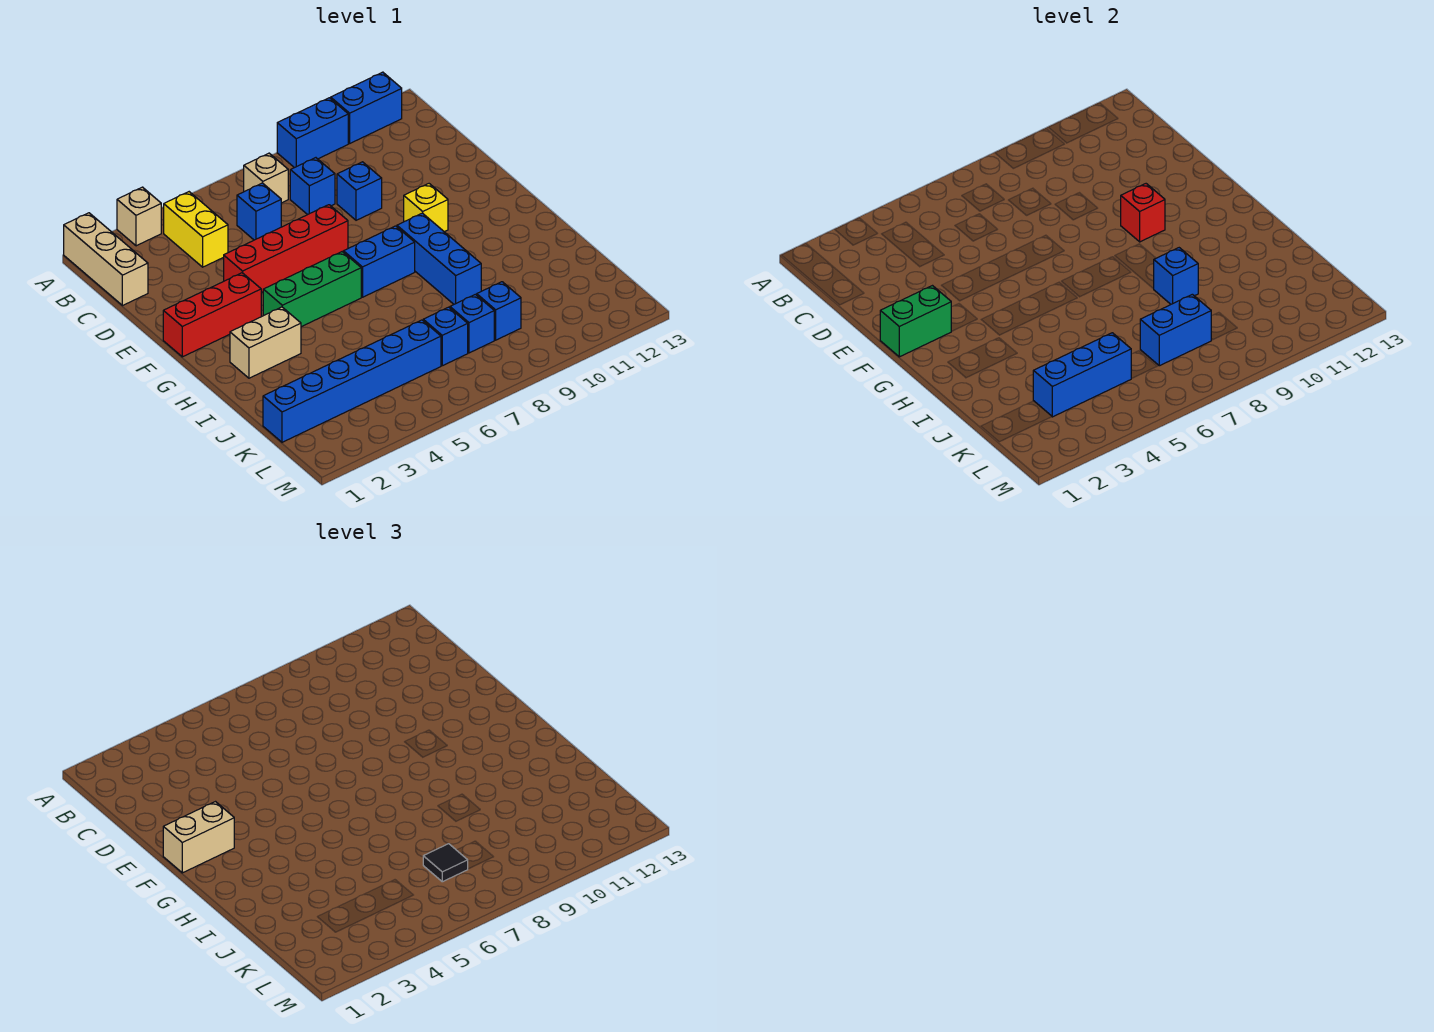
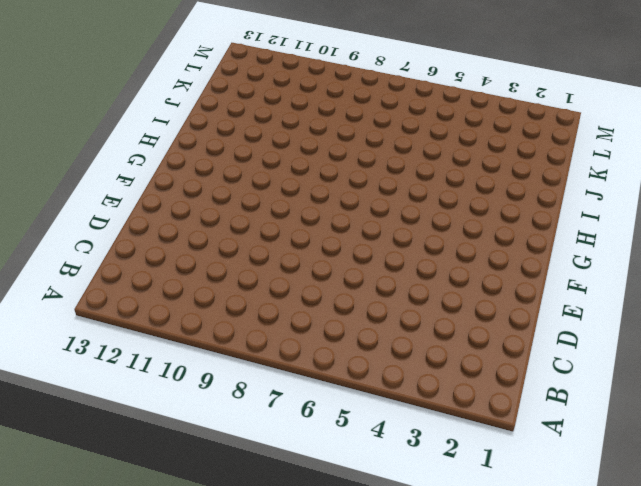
none -> tan 1x3 brick [64,213,148,306]
none -> tan 1x1 brick [117,187,161,246]
none -> blue 1x2 brick [277,98,348,168]

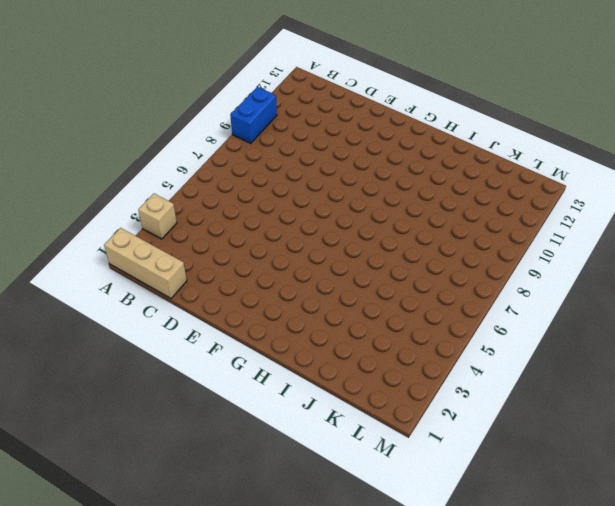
none -> blue 1x2 brick [331,72,402,143]
none -> yellow 1x2 brick [164,192,228,267]
none -> tan 1x1 brick [244,153,288,203]

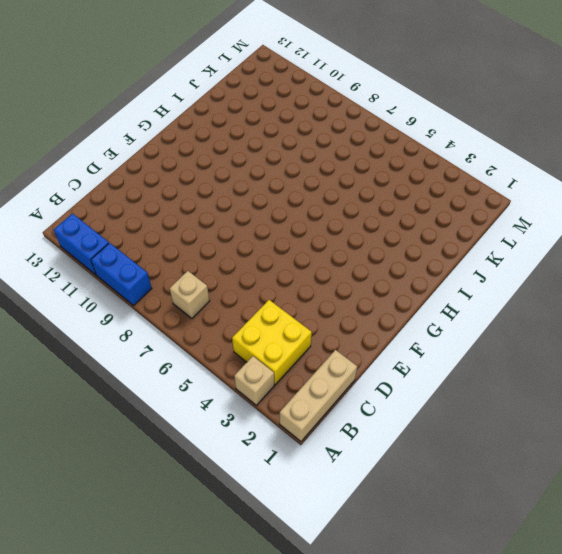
yellow 2x2 brick [232,300,312,385] -> yellow 1x2 brick [164,192,228,267]
none -> blue 1x1 brick [237,183,281,240]
none -> blue 1x1 brick [290,158,335,215]
none -> blue 1x1 brick [337,162,382,220]

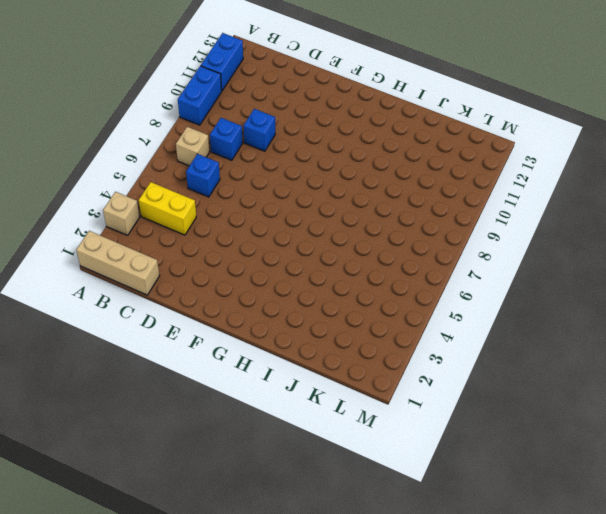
none -> red 1x4 brick [224,205,348,293]
none -> red 1x3 brick [163,273,261,357]
none -> yellow 1x1 brick [404,184,448,232]

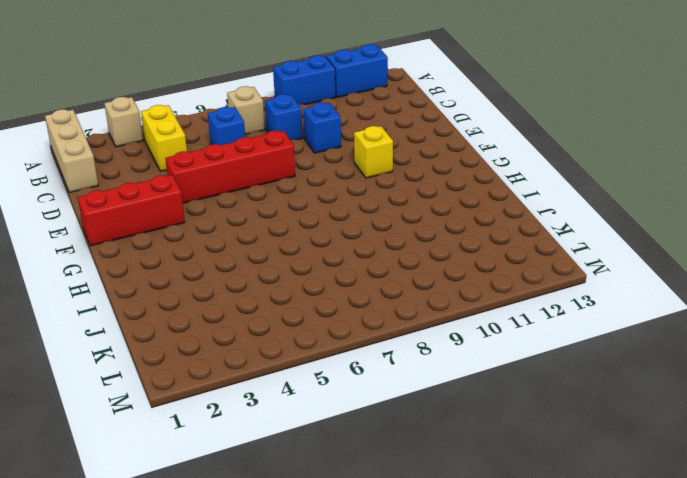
none -> green 1x3 brick [263,252,361,327]
none -> blue 1x2 brick [344,226,415,297]
none -> blue 1x3 brick [397,213,481,304]

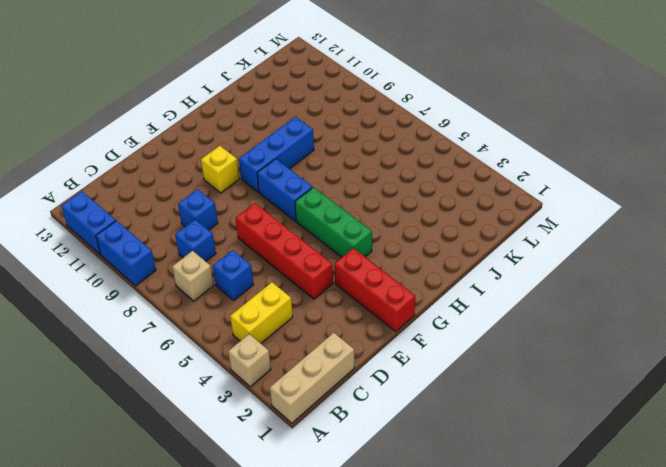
none -> tan 1x2 brick [230,307,301,378]
none -> blue 1x6 brick [263,320,441,442]
none -> blue 1x1 brick [423,307,468,366]

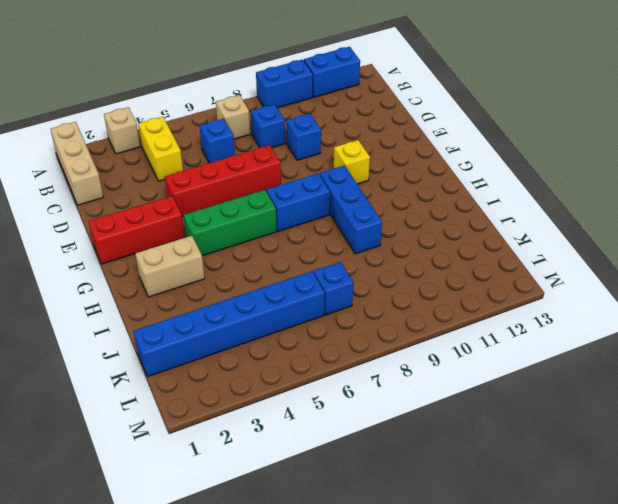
none -> blue 1x1 brick [450,294,494,353]
none -> blue 1x1 brick [477,282,521,340]
none -> green 1x2 brick [880,286,951,357]

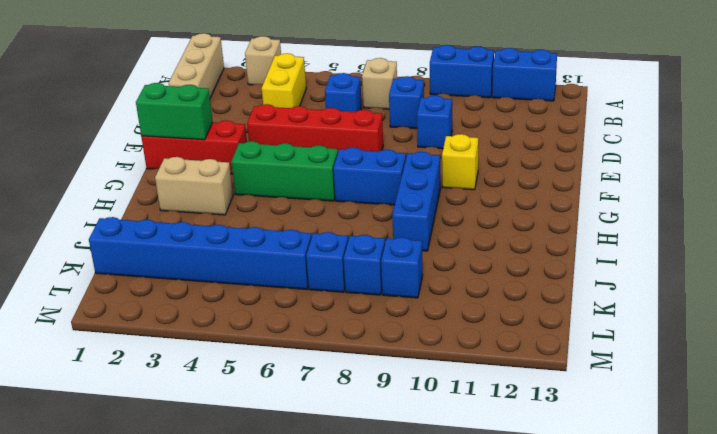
none -> red 1x1 brick [1121,184,1165,242]
none -> blue 1x1 brick [1154,248,1198,304]
none -> blue 1x3 brick [1033,333,1131,417]

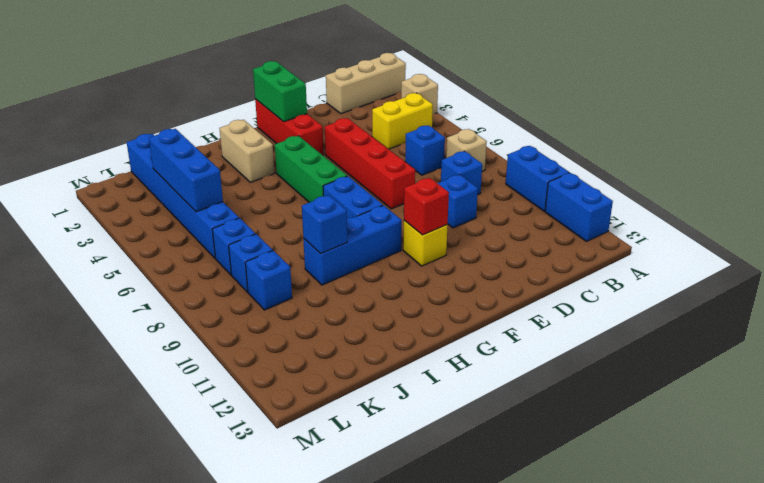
none -> blue 1x2 brick [1140,294,1211,366]
none -> tan 1x2 brick [163,802,234,873]
none -> black 1x1 tile [423,844,468,882]

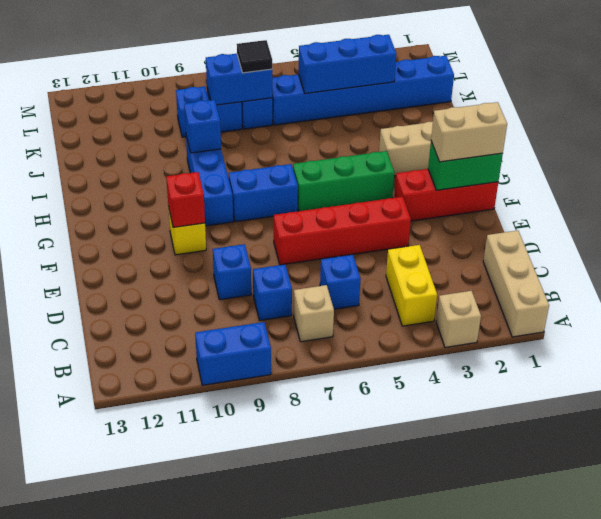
none -> blue 1x2 brick [331,72,402,143]

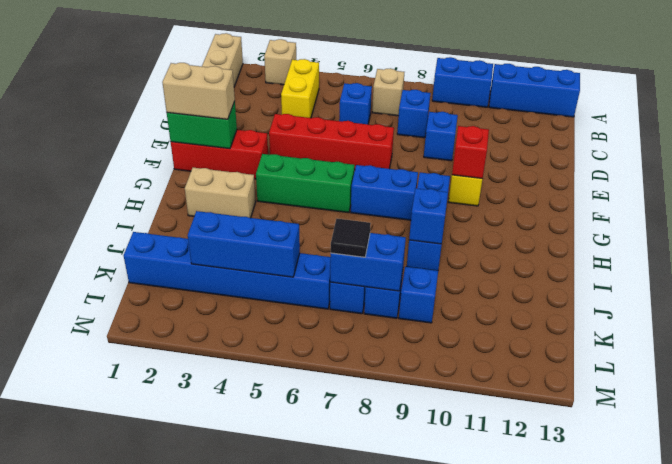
blue 1x3 brick [489,64,580,117] -> blue 1x2 brick [331,72,402,143]

